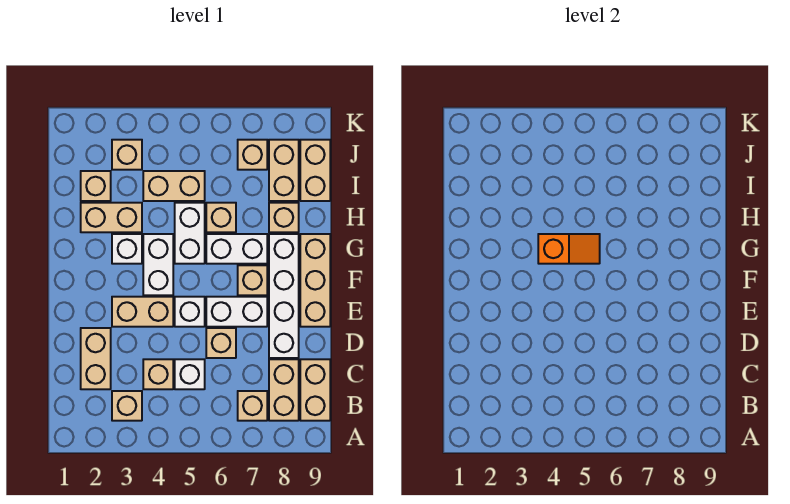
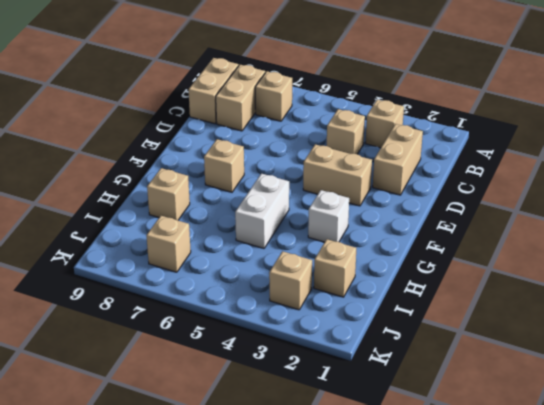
none -> white 1x1 brick [175,359,205,389]
none -> tan 1x1 brick [206,328,236,358]
none -> white 1x4 brick [269,234,299,358]

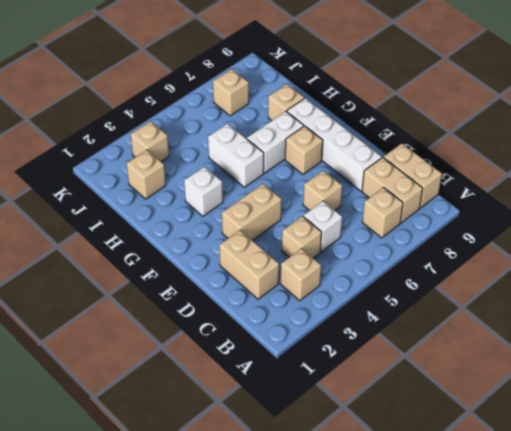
none -> white 1x1 brick [175,297,205,327]
none -> white 1x2 brick [206,297,267,327]
none -> tan 1x3 brick [300,234,330,327]

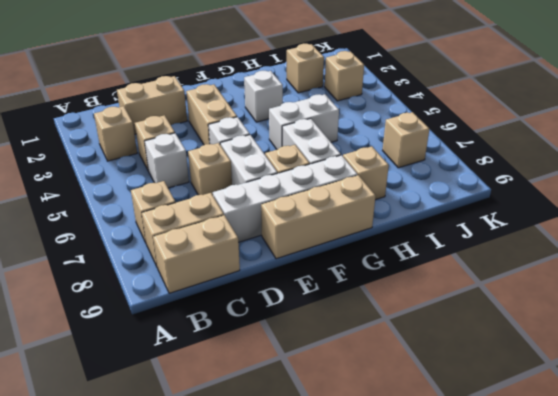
none -> white 1x2 brick [143,234,173,295]
none -> tan 1x2 brick [81,203,142,232]
none -> tan 1x1 brick [206,203,236,232]

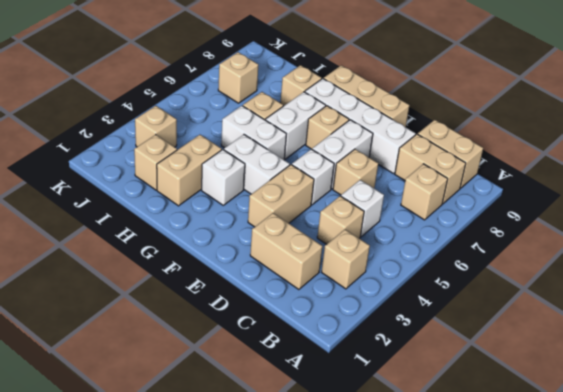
none -> tan 1x2 brick [143,171,205,201]
none -> tan 1x2 brick [269,140,299,201]
none -> tan 1x2 brick [300,140,330,201]

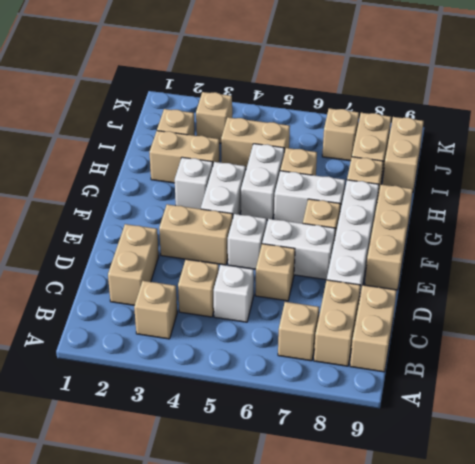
none -> orange 1x2 slope [538,234,600,264]

